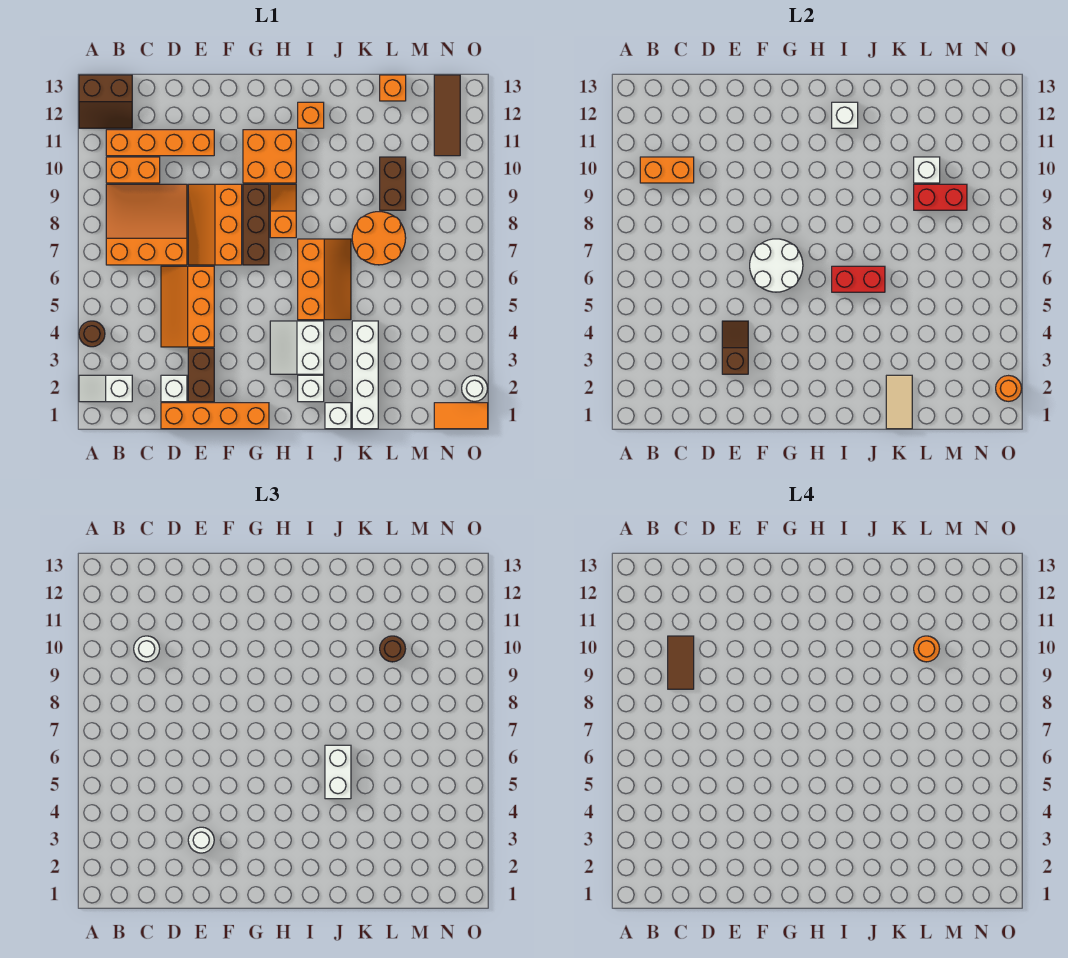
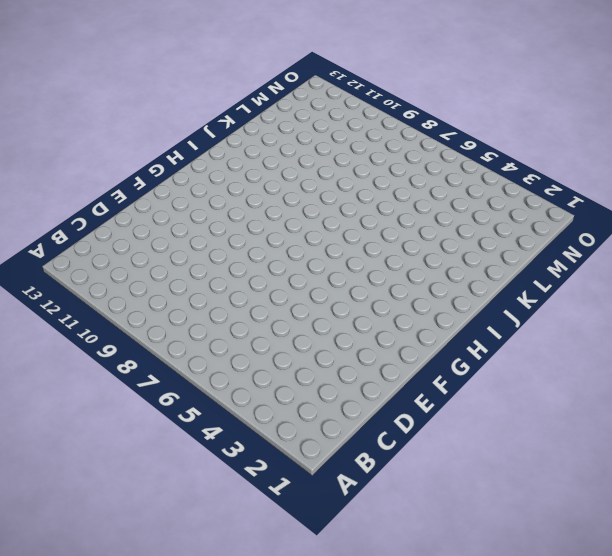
none -> white 1x2 slope [79,375,132,402]
none -> brown 1x1 round brick [79,321,105,347]
none -> brown 2x2 slope [79,75,132,128]
none -> orange 3x3 slope [106,184,187,265]

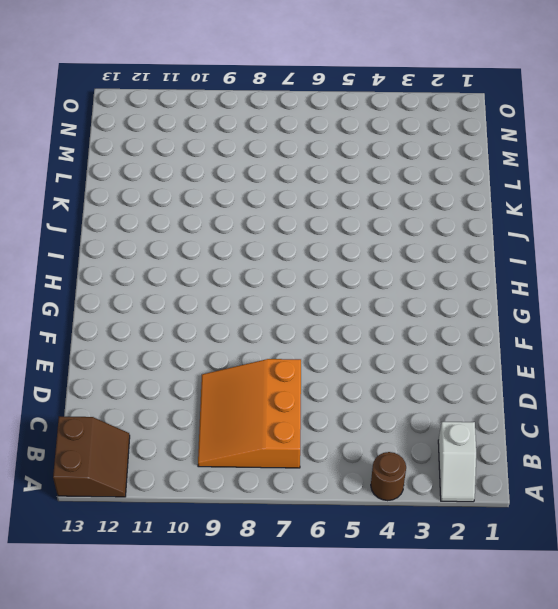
none -> orange 1x2 brick [106,157,160,183]
none -> orange 1x4 brick [106,130,214,156]
none -> orange 1x4 brick [161,403,269,429]
none -> white 1x1 brick [161,375,187,402]

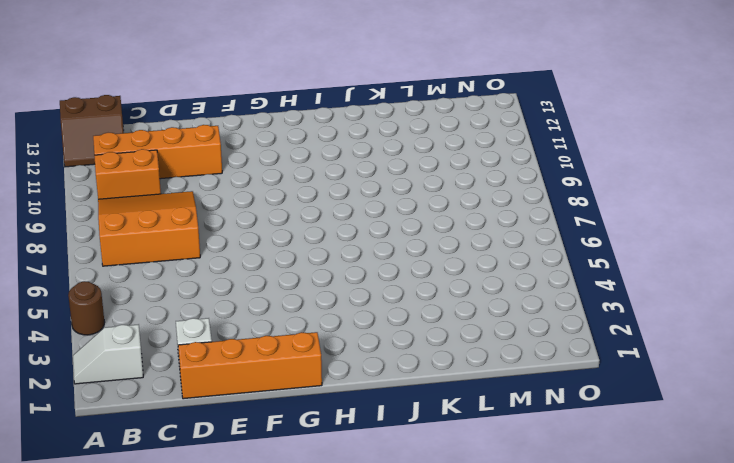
none -> orange 2x3 slope [161,266,214,347]
none -> brown 1x2 brick [188,348,214,402]
none -> orange 2x3 slope [188,184,242,265]
none -> brown 1x3 brick [243,184,269,265]

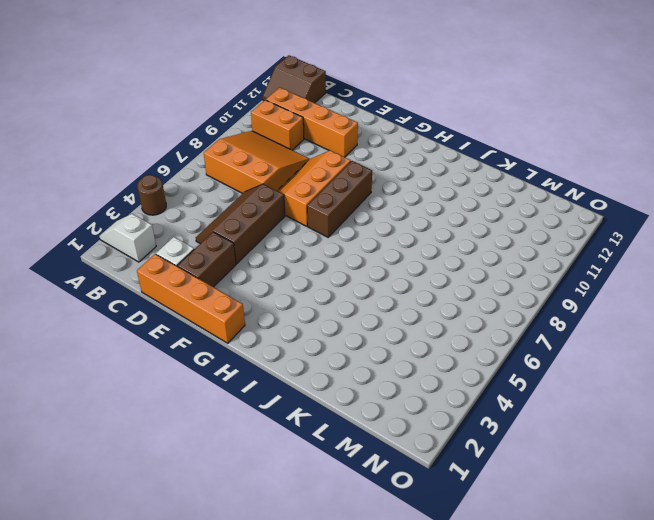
brown 2x3 slope [196,184,285,264] -> orange 2x3 slope [161,266,214,347]
none -> orange 2x2 brick [243,130,296,183]
none -> white 2x2 slope [270,321,324,374]
none -> orange 1x2 slope [270,184,296,238]
none -> white 1x1 brick [298,375,324,402]

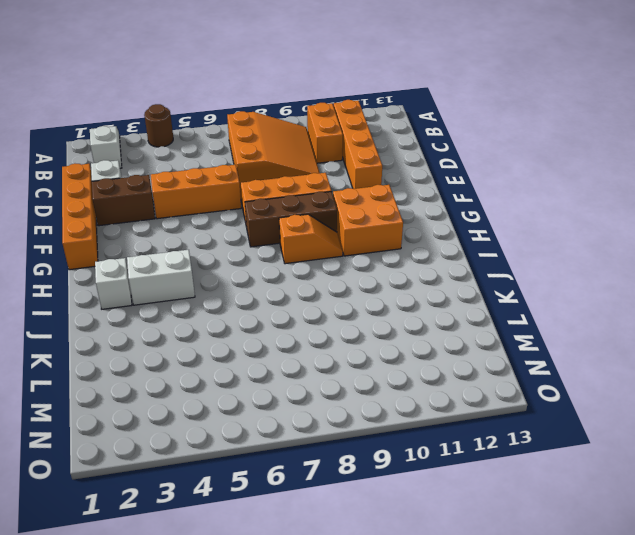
none -> brown 2x2 slope [79,75,132,128]
none -> orange 2x3 slope [298,239,351,320]
none -> orange 1x1 brick [298,102,324,128]
none -> white 1x1 brick [325,403,351,429]

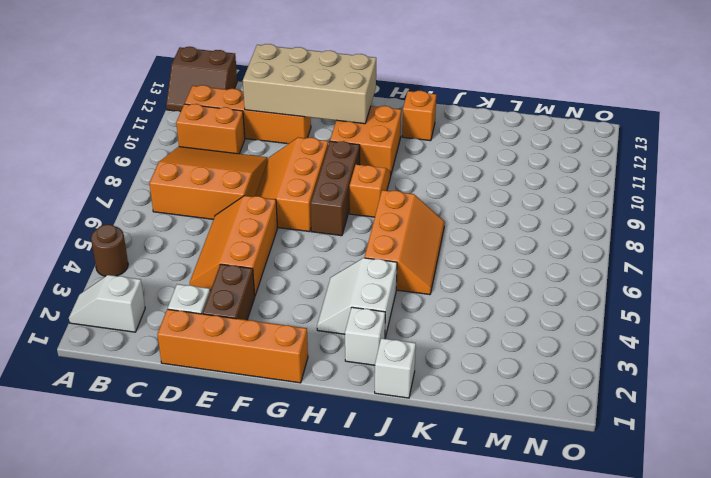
tan 2x4 brick [243,44,376,124] -> none
none -> white 1x4 brick [352,321,378,429]
none -> orange 2x2 round brick [352,212,406,265]
none -> brown 1x2 brick [380,157,406,210]
none -> orange 1x1 brick [380,75,406,101]

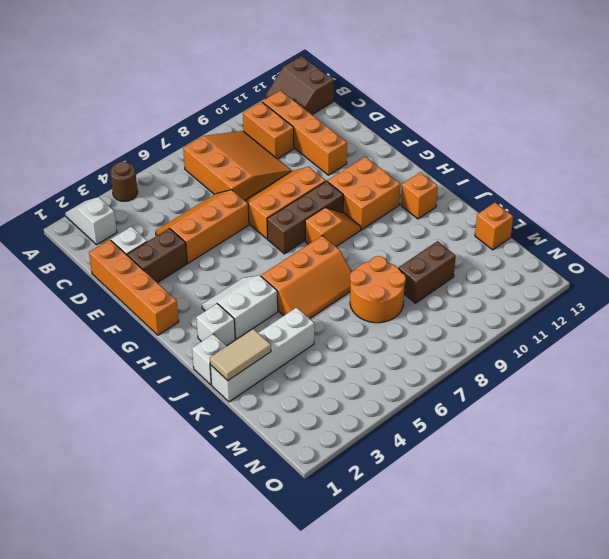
none -> orange 1x2 tile [434,403,488,429]
none -> brown 1x3 tile [434,75,460,156]
none -> white 1x1 round brick [462,376,487,401]
none -> orange 1x2 brick [640,157,694,183]

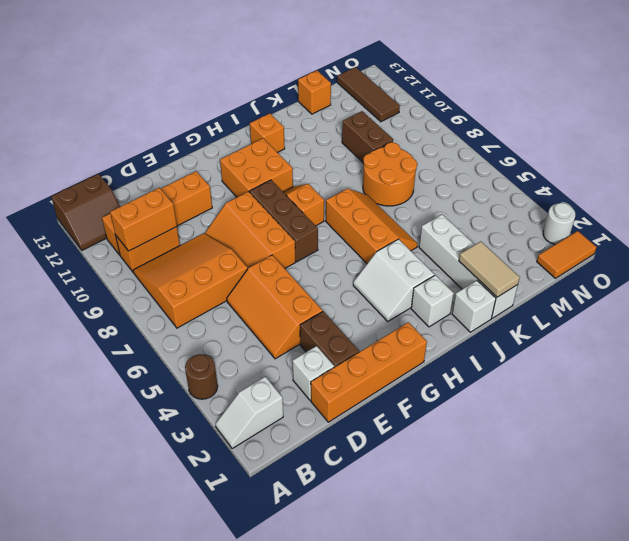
none -> brown 1x2 slope [722,321,748,374]
none -> white 2x2 round brick [750,239,803,292]
none -> red 1x2 brick [832,266,885,292]
none -> white 1x1 brick [832,102,858,128]

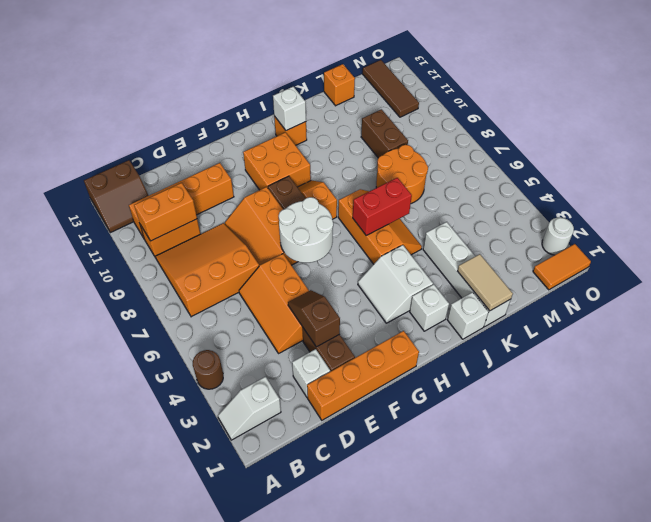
none -> red 1x2 brick [914,184,967,210]
none -> white 1x1 brick [914,157,940,183]
none -> orange 1x1 round brick [996,376,1021,401]
none -> white 1x1 round brick [134,636,160,662]

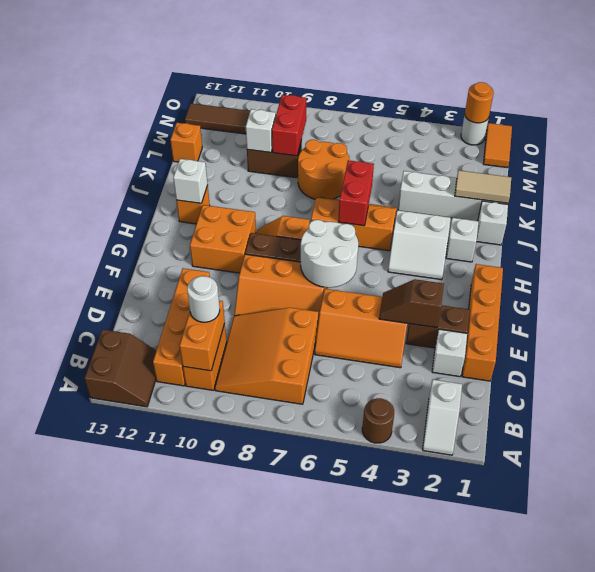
none -> white 1x1 round brick [188,827,214,853]
none -> white 1x2 brick [325,745,351,799]
none -> brown 1x1 round brick [380,636,405,662]
none -> brown 1x2 tile [668,636,694,689]

